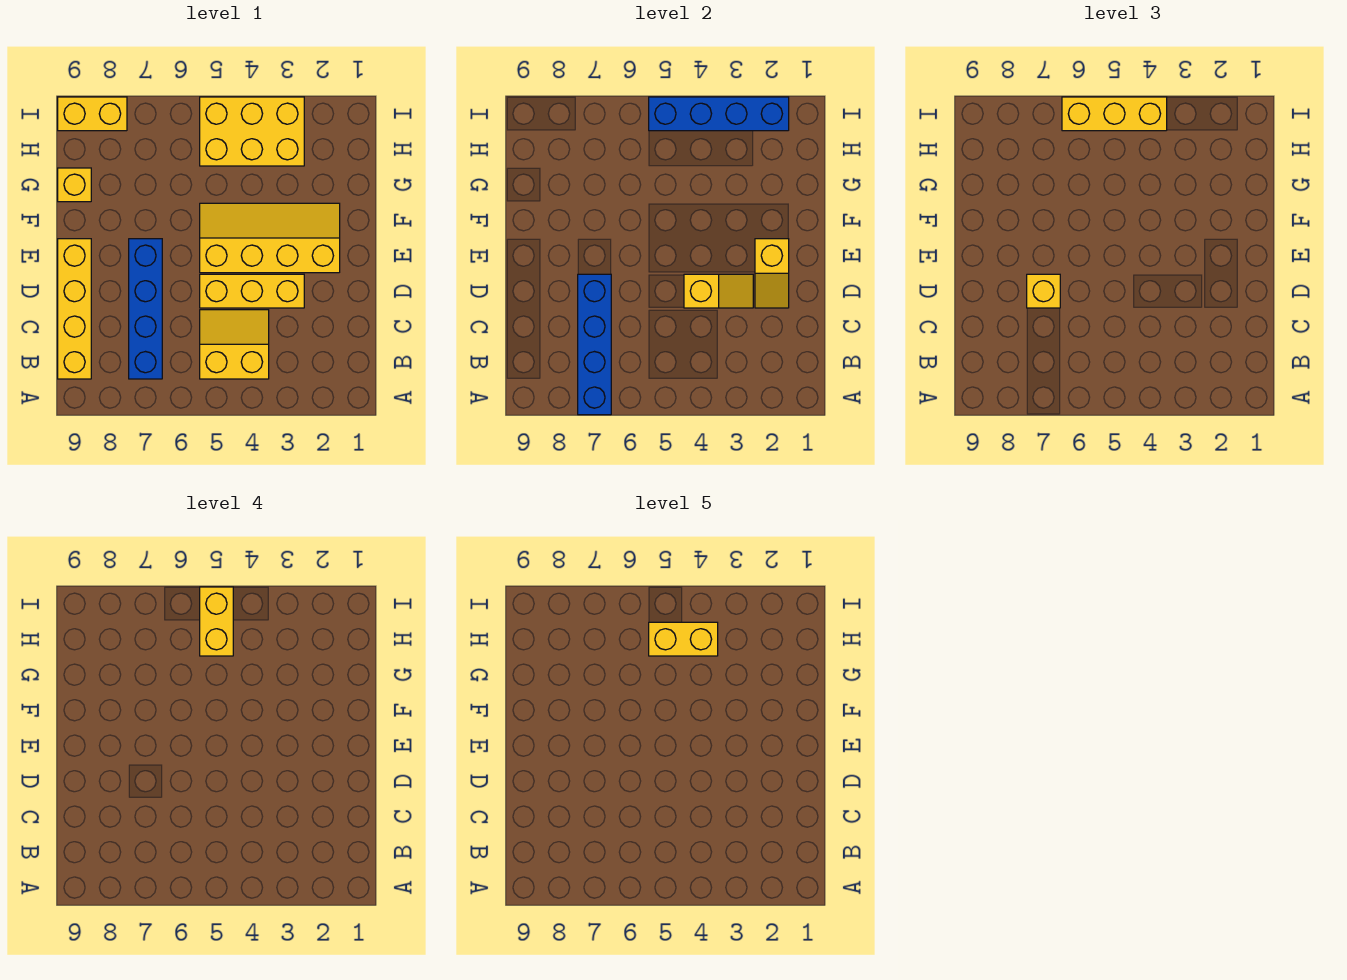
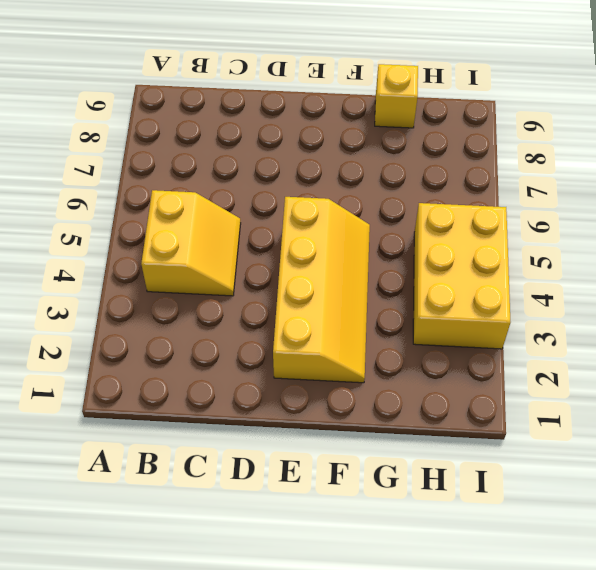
none -> blue 1x4 brick [129,239,162,379]
none -> yellow 1x4 brick [58,239,91,379]
none -> yellow 1x3 brick [200,274,304,308]

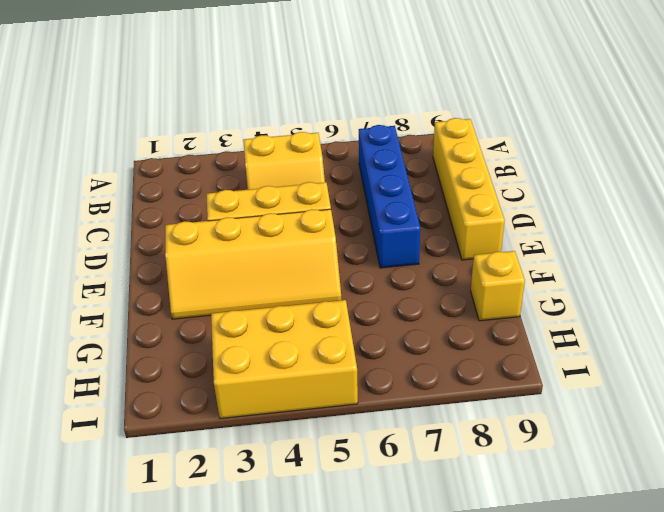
none -> yellow 1x2 brick [58,97,127,131]
none -> blue 1x4 brick [578,274,611,415]
none -> yellow 1x2 slope [755,239,789,308]

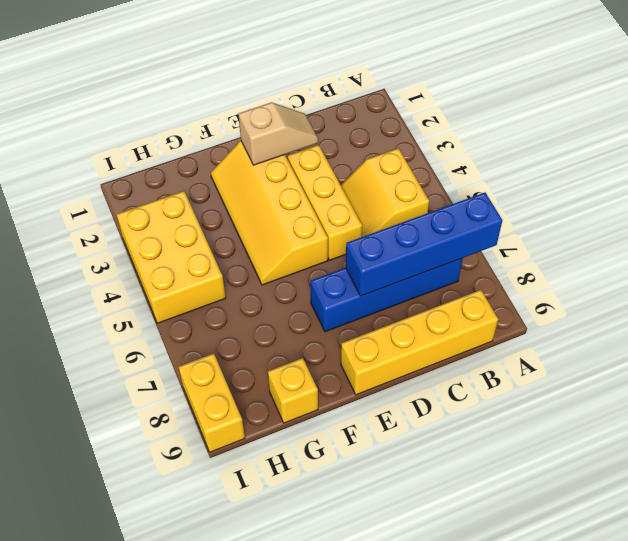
tan 1x2 slope [238,102,318,165] -> yellow 1x2 slope [755,239,789,308]
none -> yellow 1x2 slope [684,274,753,308]
none -> blue 1x4 brick [649,97,789,131]
none -> yellow 1x1 brick [1027,274,1060,308]

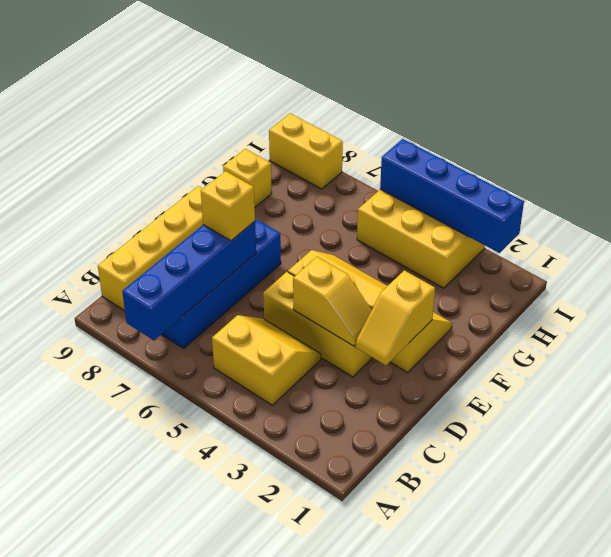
none -> yellow 1x3 brick [1062,97,1167,131]
none -> yellow 1x2 brick [200,587,233,656]
none -> yellow 1x2 brick [649,622,718,656]

